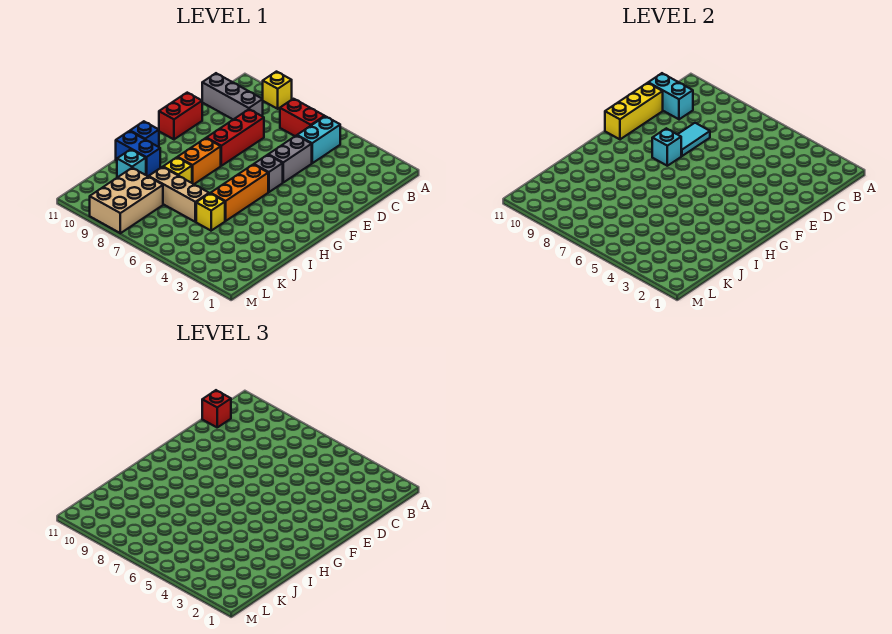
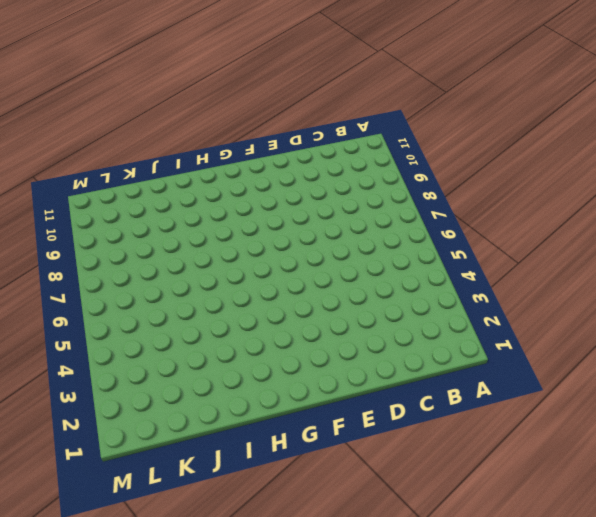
none -> yellow 1x1 brick [263,72,292,109]
none -> cyan 1x2 brick [297,116,340,163]
none -> red 1x2 brick [280,99,325,136]

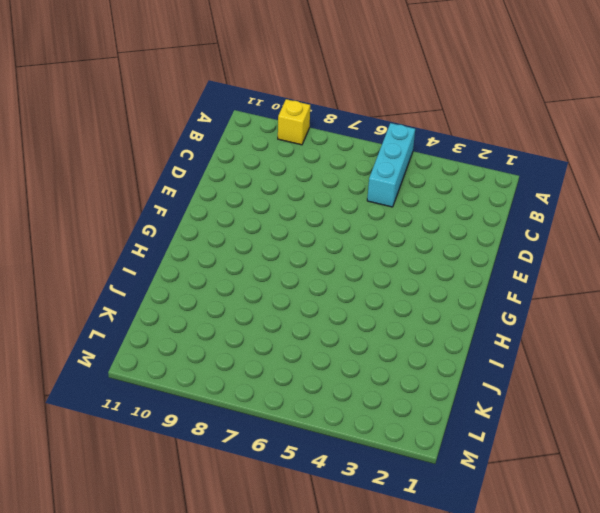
cyan 1x3 brick [367,123,415,207] -> cyan 1x2 brick [297,116,340,163]
none -> red 1x2 brick [280,99,325,136]
none -> grey 1x3 brick [202,73,263,119]
none -> grey 1x2 brick [268,136,312,182]

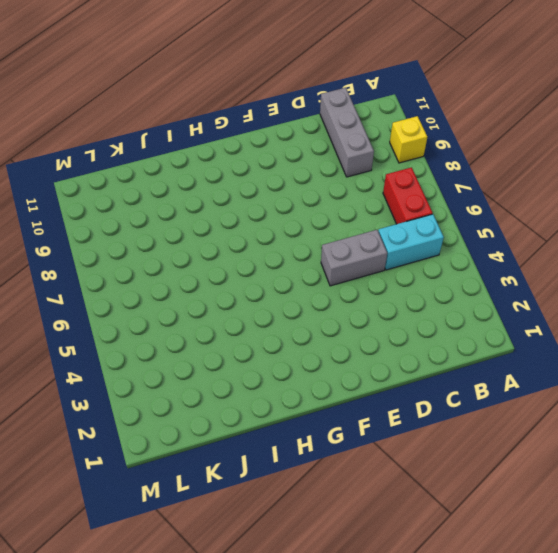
none -> red 1x3 brick [207,109,264,166]
none -> red 1x2 brick [159,93,202,139]
none -> grey 1x1 brick [254,155,283,192]

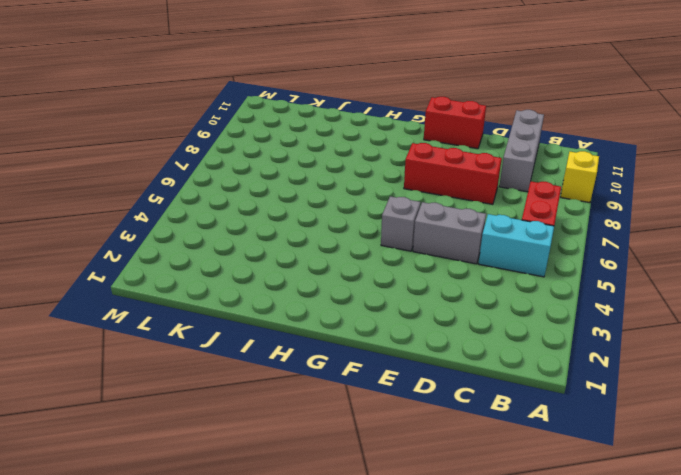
none -> orange 1x3 brick [211,164,268,221]
none -> orange 1x2 brick [178,138,221,184]
none -> blue 1x1 brick [130,121,159,147]

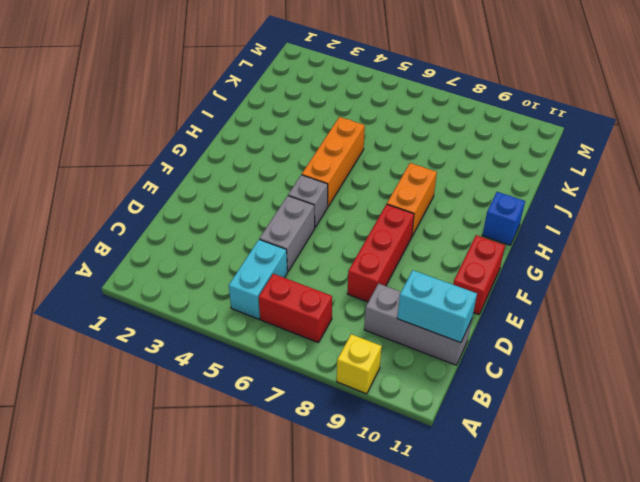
none -> yellow 1x1 brick [163,157,192,183]
none -> blue 1x2 brick [116,131,160,176]
none -> yellow 1x1 brick [196,193,225,231]

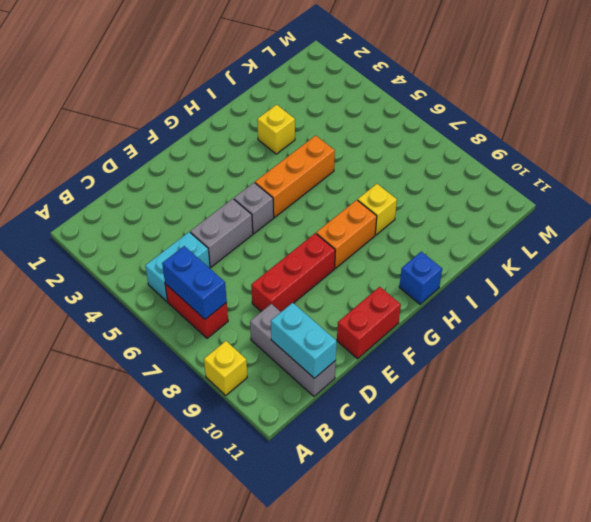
blue 1x2 brick [162,246,227,319] -> blue 1x2 brick moved to [116,131,160,176]
yellow 1x1 brick [257,105,295,154] -> yellow 1x1 brick moved to [196,193,225,231]
none -> tan 1x3 brick [149,167,209,222]
none -> cyan 1x1 brick [117,149,146,177]
none -> tan 2x3 brick [90,168,163,233]

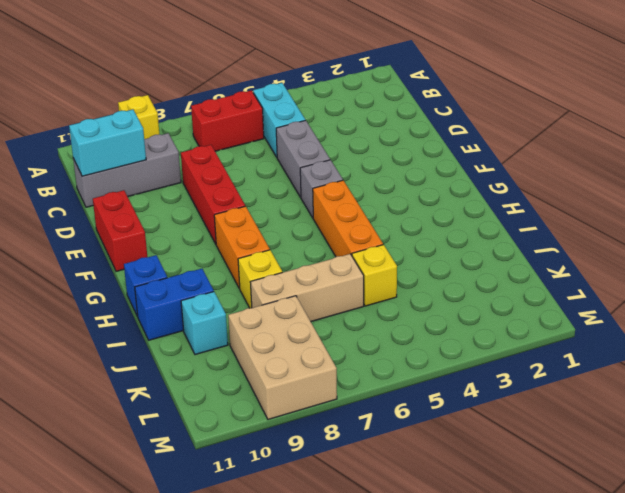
none -> cyan 1x2 tile [678,123,710,156]
none -> yellow 1x3 brick [605,83,663,139]
none -> cyan 1x1 brick [652,128,681,166]

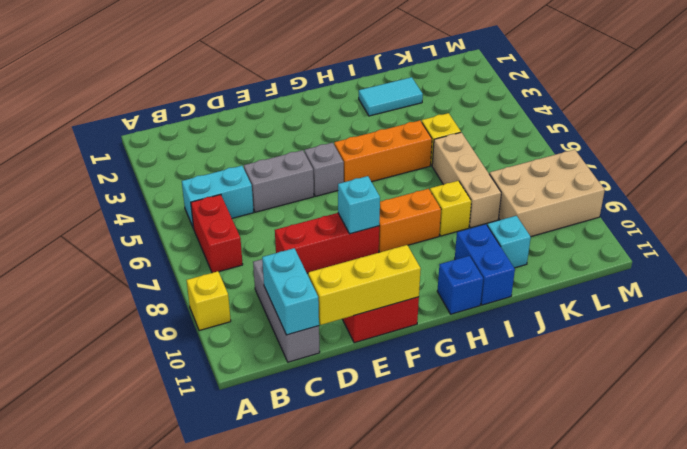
cyan 1x2 tile [359,77,423,116] -> cyan 1x2 tile moved to [678,123,710,156]
none -> red 1x1 brick [202,390,231,427]

